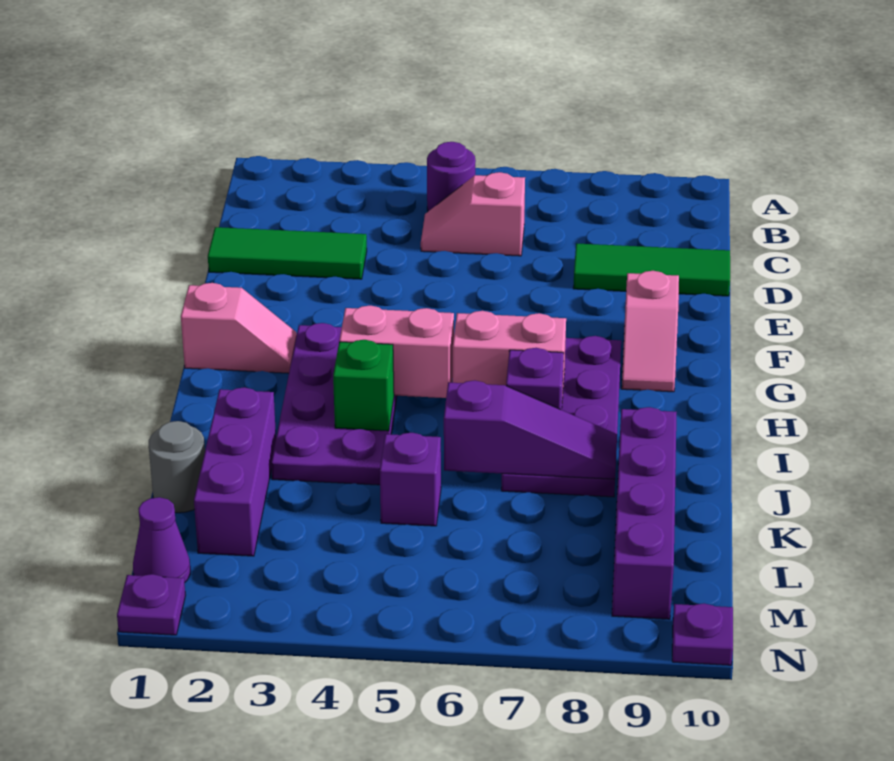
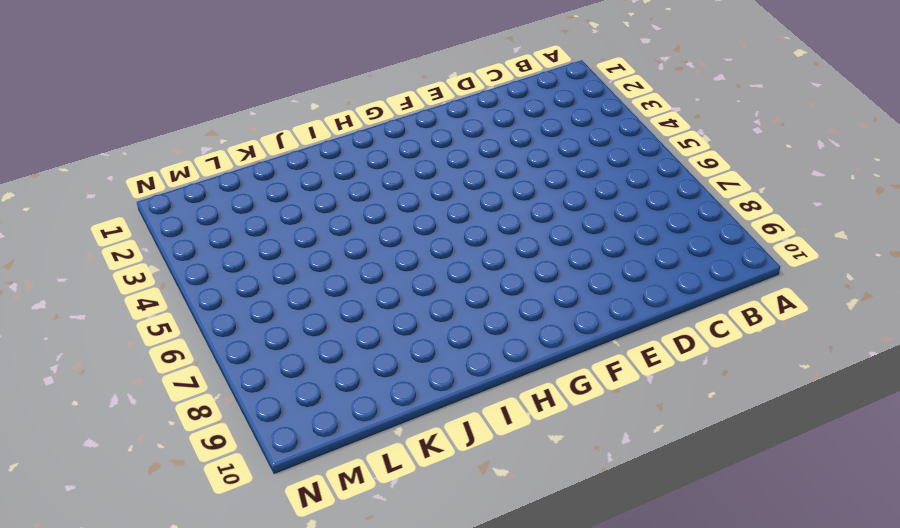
none -> purple 1x1 round brick [427,142,476,211]
none -> pink 1x2 slope [421,172,525,256]
none -> green 1x3 tile [208,227,367,279]

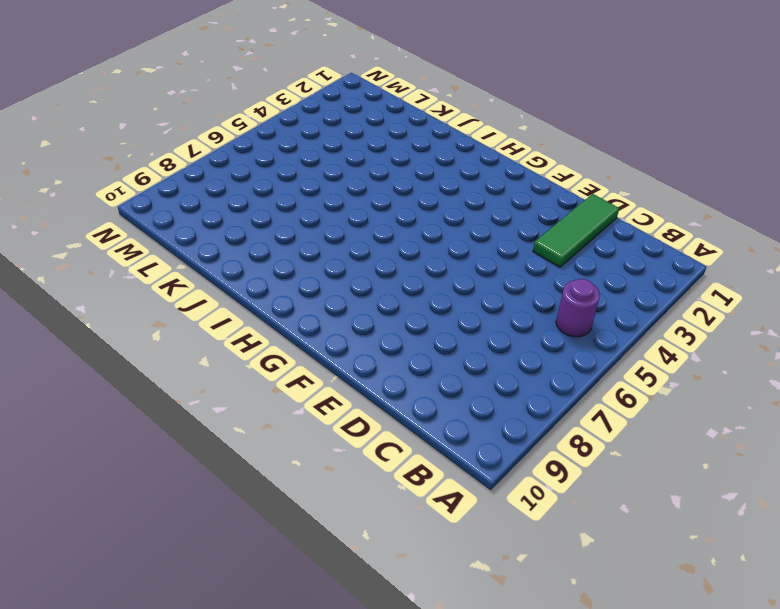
none -> pink 1x2 slope [421,172,525,256]
none -> green 1x3 tile [573,243,730,296]
none -> pink 1x2 slope [622,271,679,392]

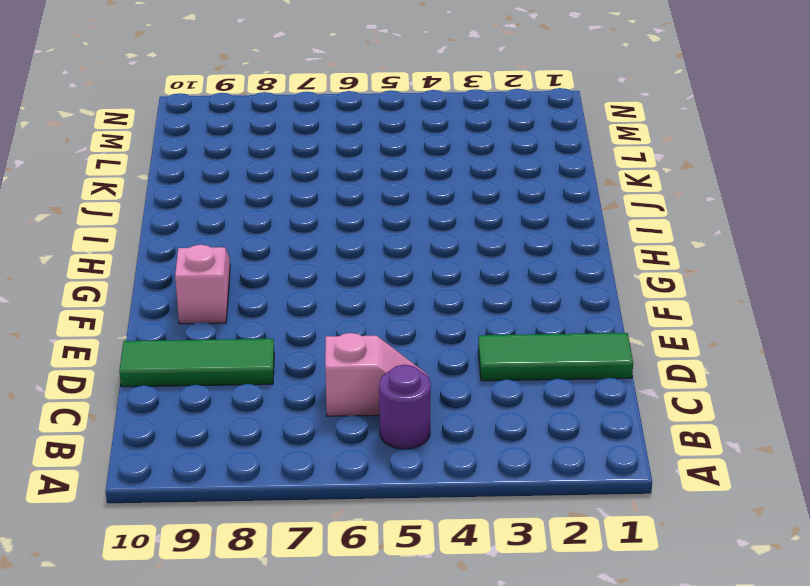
none -> pink 1x2 slope [181,283,297,373]
none -> purple 2x4 plate [271,323,397,485]
none -> purple 2x4 plate [501,336,621,497]

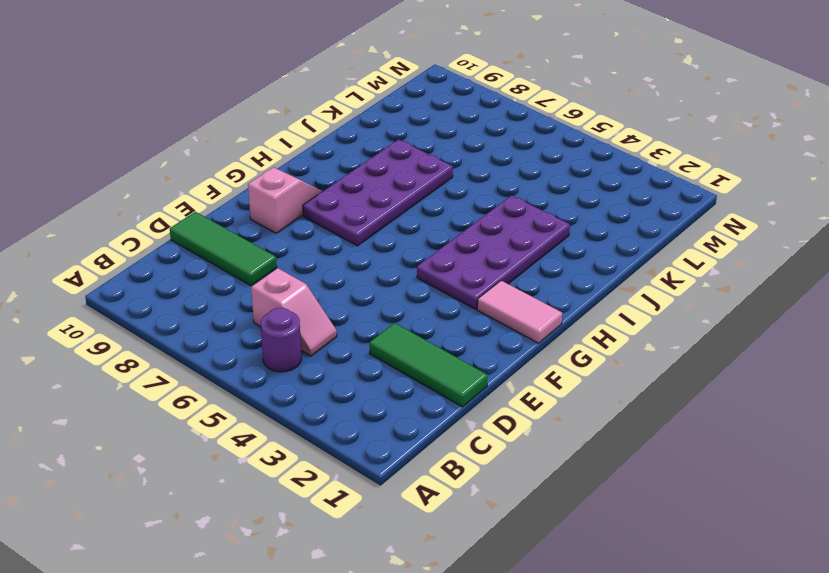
pink 1x2 tile [477,281,562,343] -> pink 1x2 slope [181,283,297,373]
none -> purple 1x3 brick [194,387,276,556]
none -> purple 1x4 brick [612,407,677,619]
none -> grey 1x1 round brick [149,421,205,513]

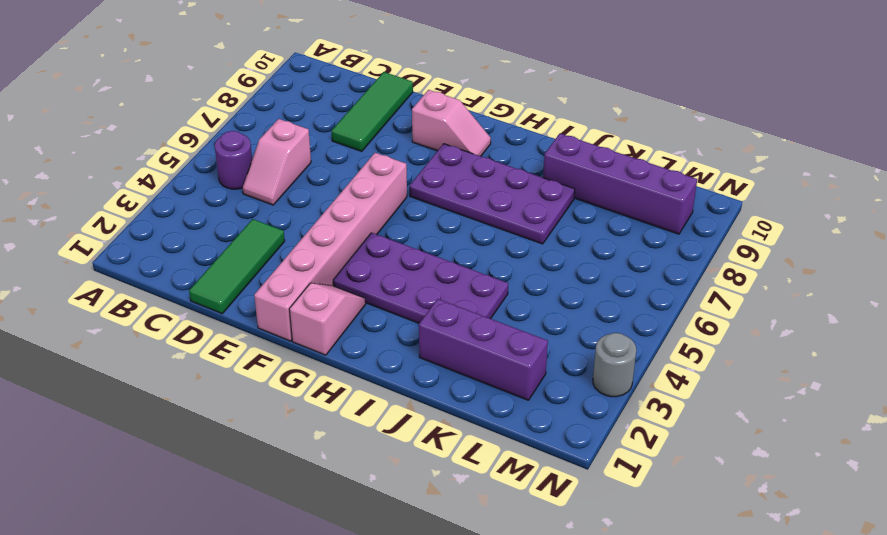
pink 1x6 brick [254,153,407,341] -> none
grey 1x1 round brick [593,333,636,397] -> grey 1x1 round brick moved to [149,421,205,513]
none -> purple 1x1 brick [380,433,441,526]
none -> purple 1x1 cone [133,497,190,583]
none -> purple 1x1 plate [117,574,185,635]

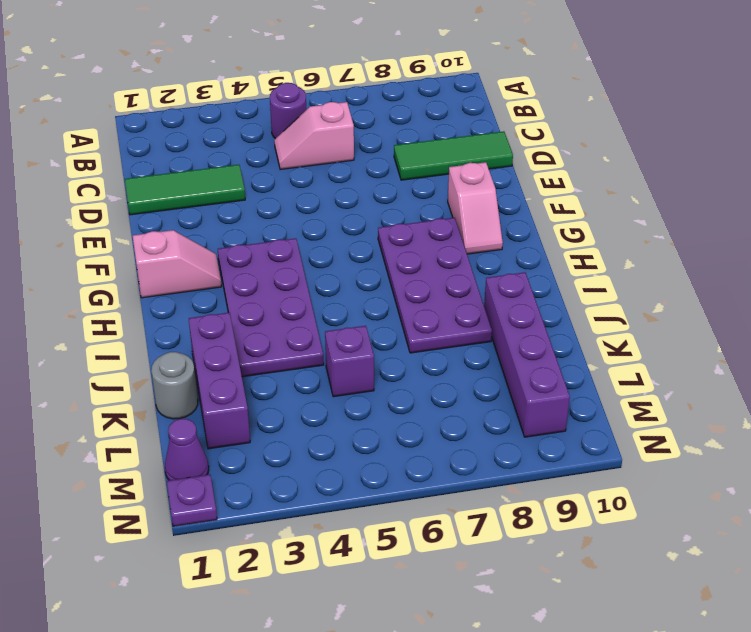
none -> purple 1x1 plate [672,603,733,665]
none -> pink 1x2 brick [339,306,454,398]
none -> pink 1x2 brick [453,311,566,398]

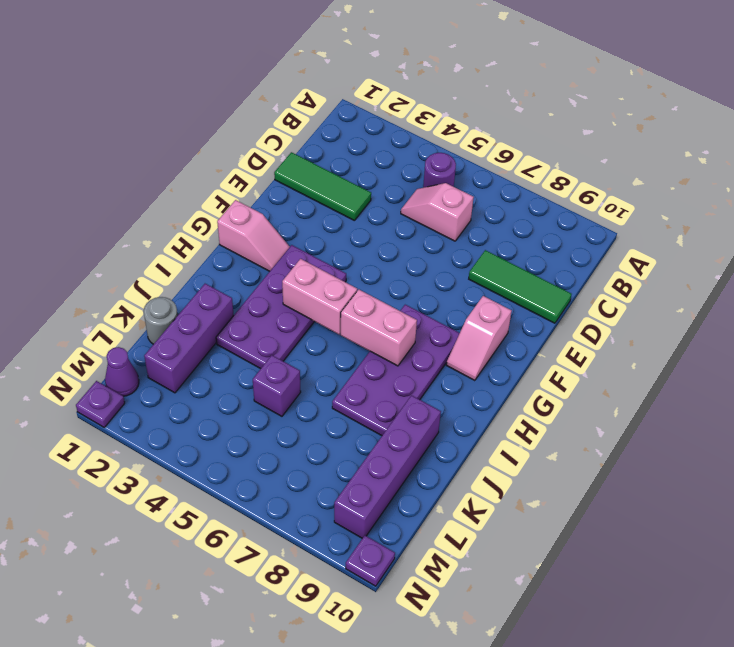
none -> green 1x1 brick [333,340,394,431]
none -> purple 1x1 brick [506,348,564,410]
none -> purple 1x3 slope [444,380,617,479]

